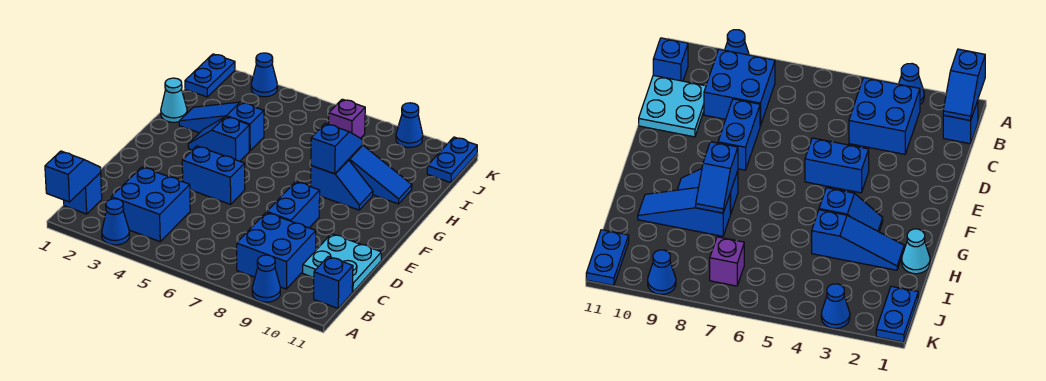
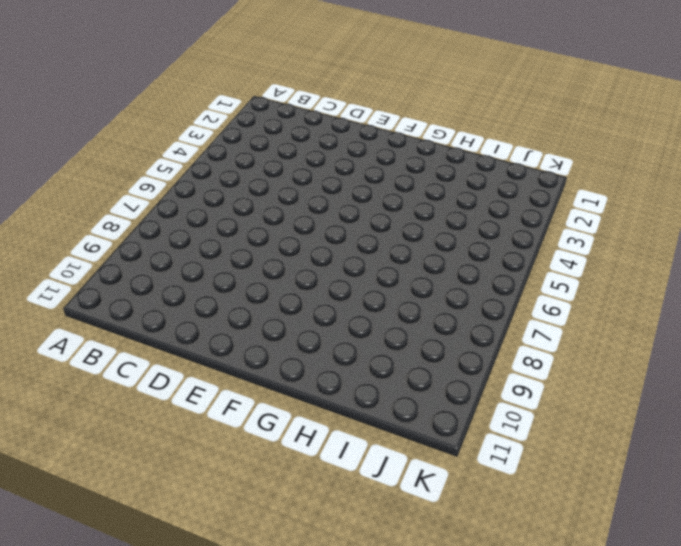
none -> blue 1x1 cone [102,199,130,245]
none -> blue 1x1 cone [252,255,280,302]
none -> blue 1x1 brick [64,173,102,214]

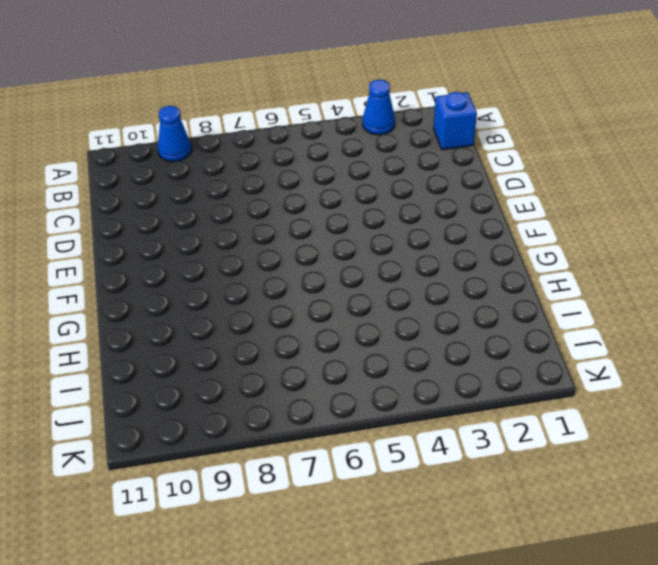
none -> blue 2x2 brick [111,167,190,242]
none -> blue 2x2 brick [237,212,316,289]
none -> blue 1x1 brick [314,256,353,308]

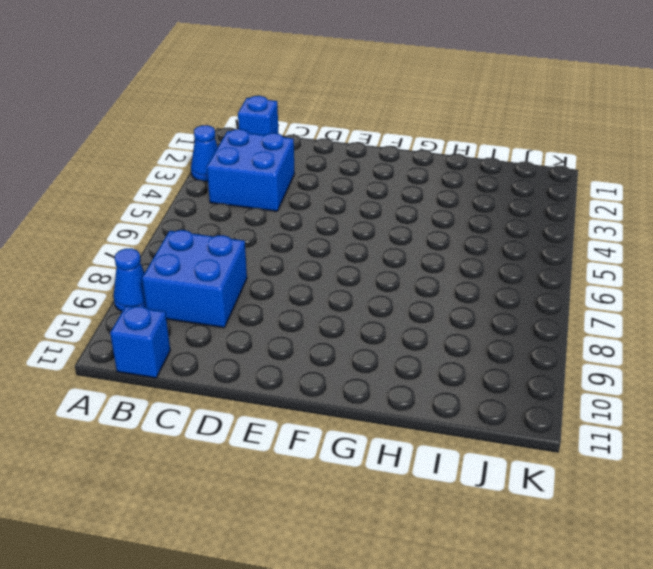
none -> cyan 2x2 plate [303,234,381,292]
none -> blue 1x2 brick [267,182,320,228]
none -> blue 1x2 brick [182,146,245,204]

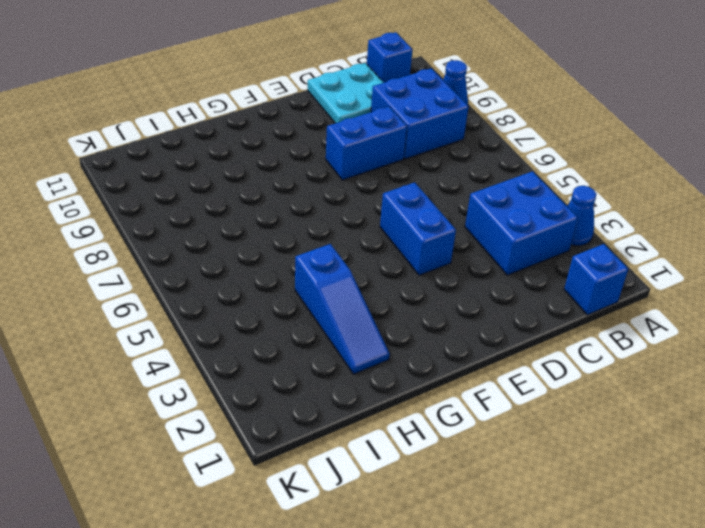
none -> blue 1x2 slope [188,117,249,161]
none -> blue 1x2 slope [311,160,373,210]
none -> cyan 1x1 cone [161,78,187,122]

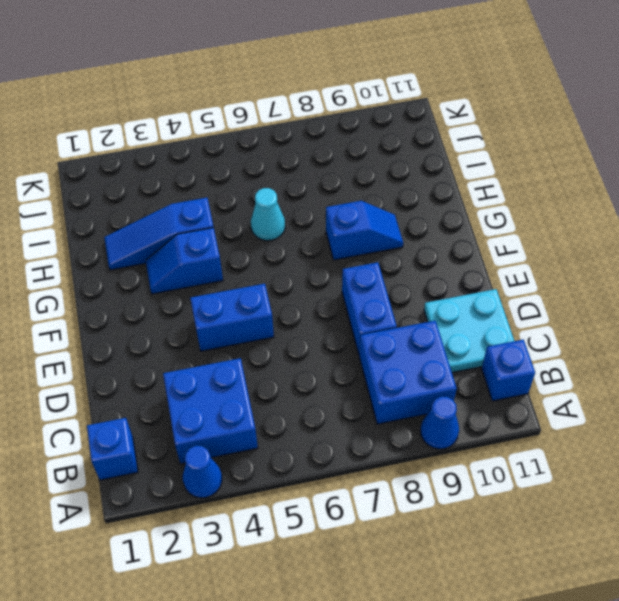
cyan 1x1 cone [251,188,285,241] -> cyan 1x1 cone moved to [161,78,187,122]
none -> blue 1x3 slope [348,145,412,204]
none -> blue 1x2 plate [185,54,235,97]
none -> purple 1x1 brick [329,99,365,138]

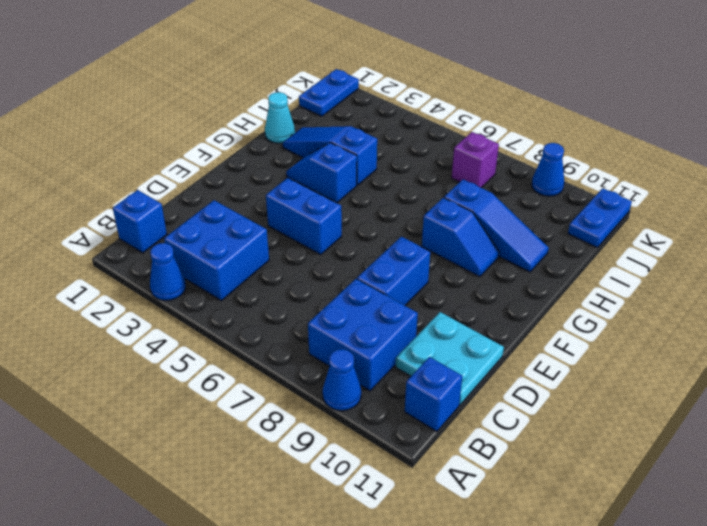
none -> blue 1x1 cone [251,53,277,97]
none -> blue 1x2 slope [45,151,101,202]
none -> blue 1x2 slope [311,123,362,174]

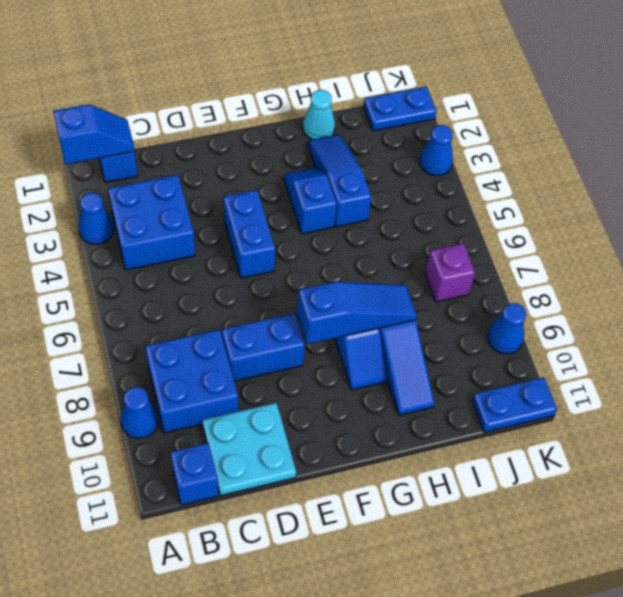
blue 1x3 slope [297,282,417,344] -> blue 1x2 slope [311,123,362,174]

